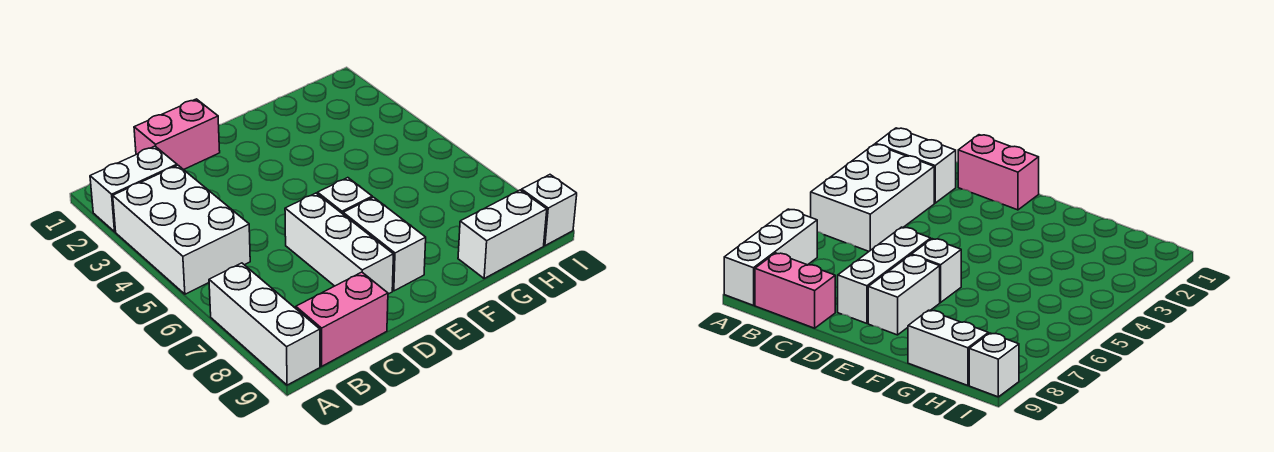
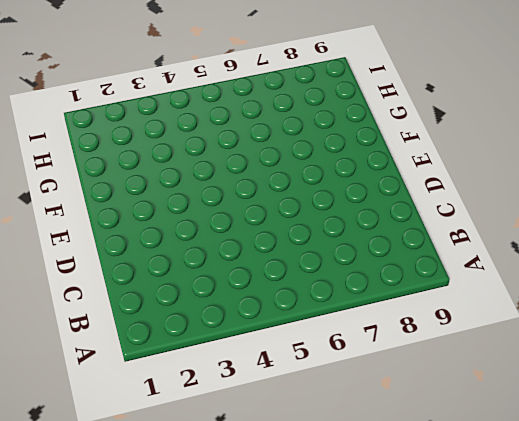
none -> white 1x2 brick [90,146,177,232]
none -> white 2x3 brick [113,165,250,294]

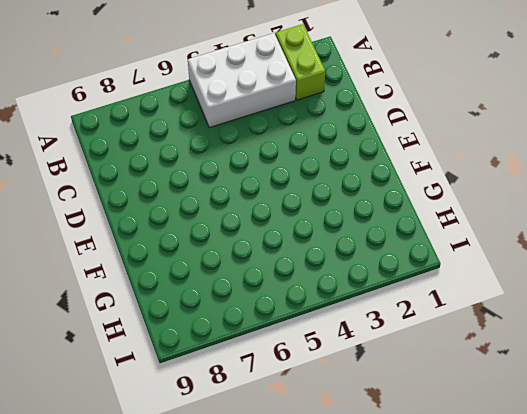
lime 1x2 brick [276,24,325,100] -> white 1x2 brick [90,146,177,232]
none -> white 1x3 brick [209,263,320,385]
none -> pink 1x2 brick [296,272,388,366]

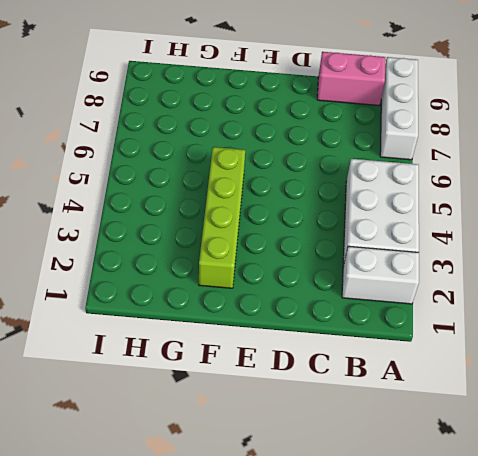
lime 1x4 brick [199,147,245,288] -> none
none -> pink 1x2 brick [134,99,220,170]
none -> white 1x3 brick [285,193,393,294]

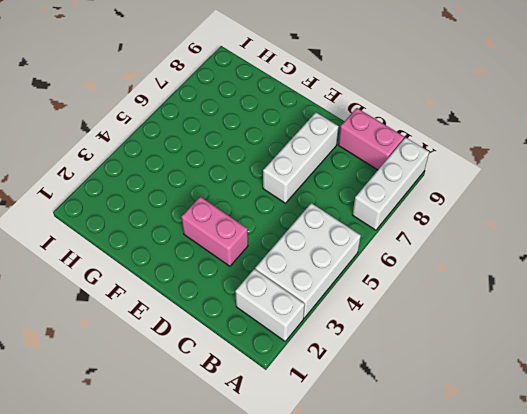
pink 1x2 brick [181,197,248,266] -> pink 1x2 brick moved to [134,99,220,170]
none -> white 1x1 brick [318,178,372,214]
none -> white 1x2 brick [343,197,426,291]

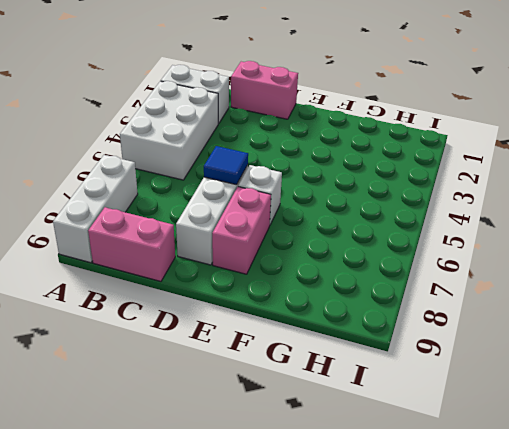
blue 1x1 tile [204,146,248,185] -> none
pink 1x2 brick [212,187,271,274] -> white 1x2 brick [343,197,426,291]
none -> white 1x2 brick [458,190,547,278]
none -> white 1x1 brick [522,175,577,246]

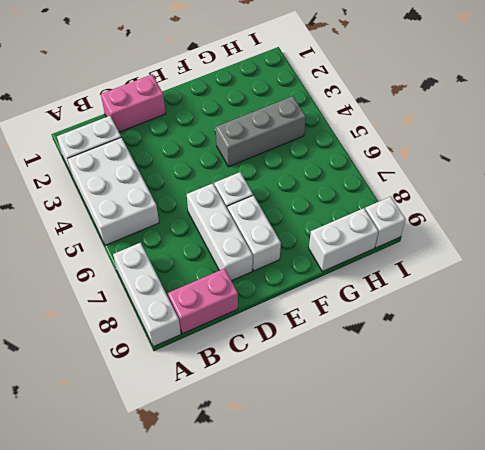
grey 1x3 brick [216,96,306,167] -> none

